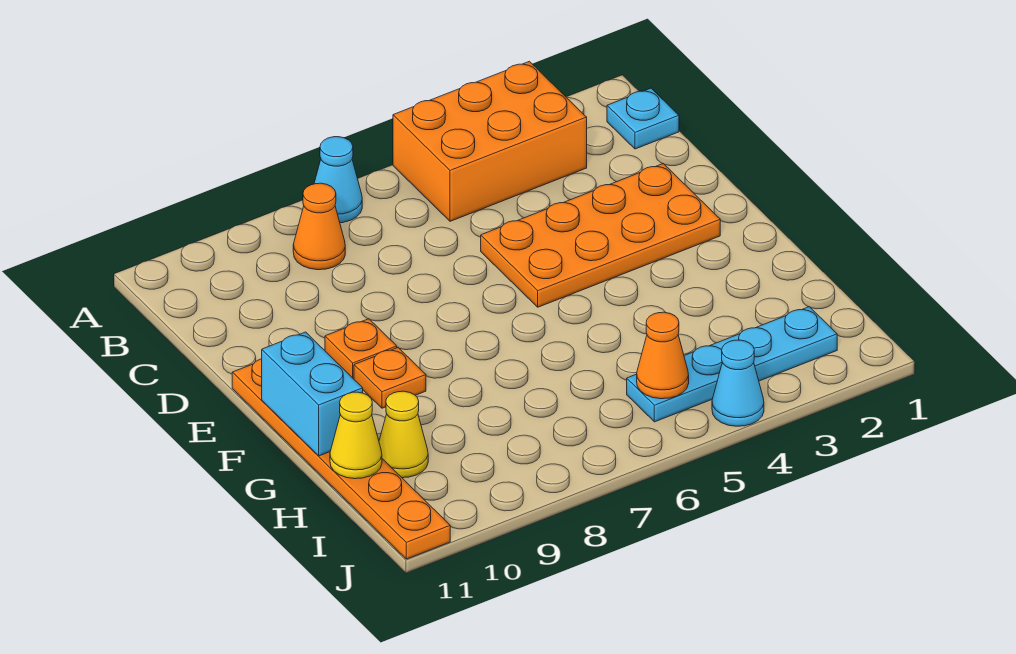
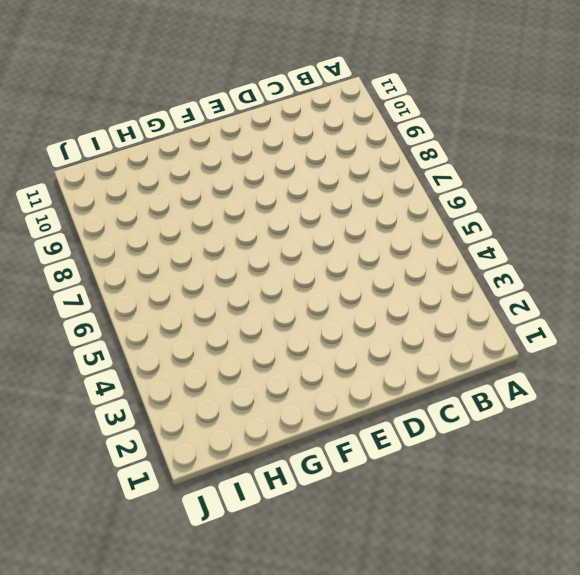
none -> orange 2x3 brick [393,61,587,221]
none -> cyan 1x1 cone [314,137,362,223]
none -> cyan 1x1 plate [607,88,679,149]

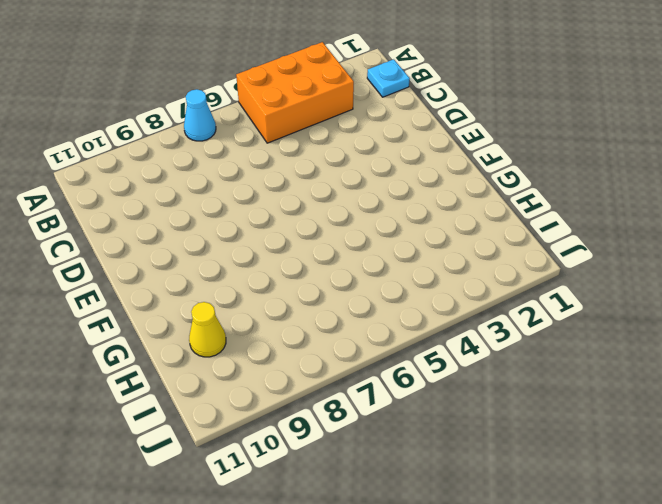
none -> orange 1x1 cone [293,183,345,270]
none -> orange 2x4 plate [481,164,720,307]
none -> orange 1x1 plate [325,319,397,379]

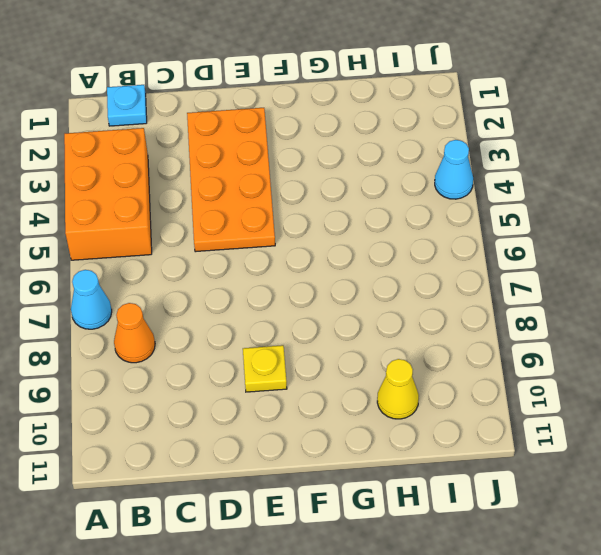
yellow 1x1 plate [243,345,287,392] -> orange 1x1 plate [325,319,397,379]
none -> orange 1x6 plate [232,359,450,559]
none -> orange 1x1 plate [354,348,426,408]
none -> cyan 1x4 plate [627,307,837,422]

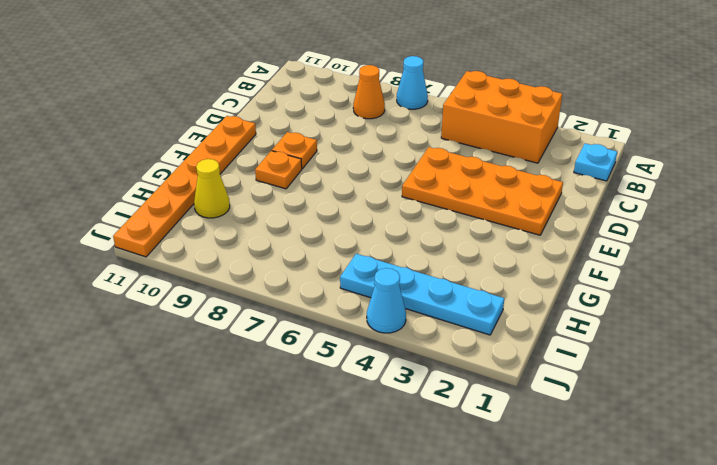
none -> cyan 1x2 brick [262,332,363,456]
none -> yellow 1x1 cone [330,392,382,479]
none -> orange 1x1 cone [637,312,689,399]

